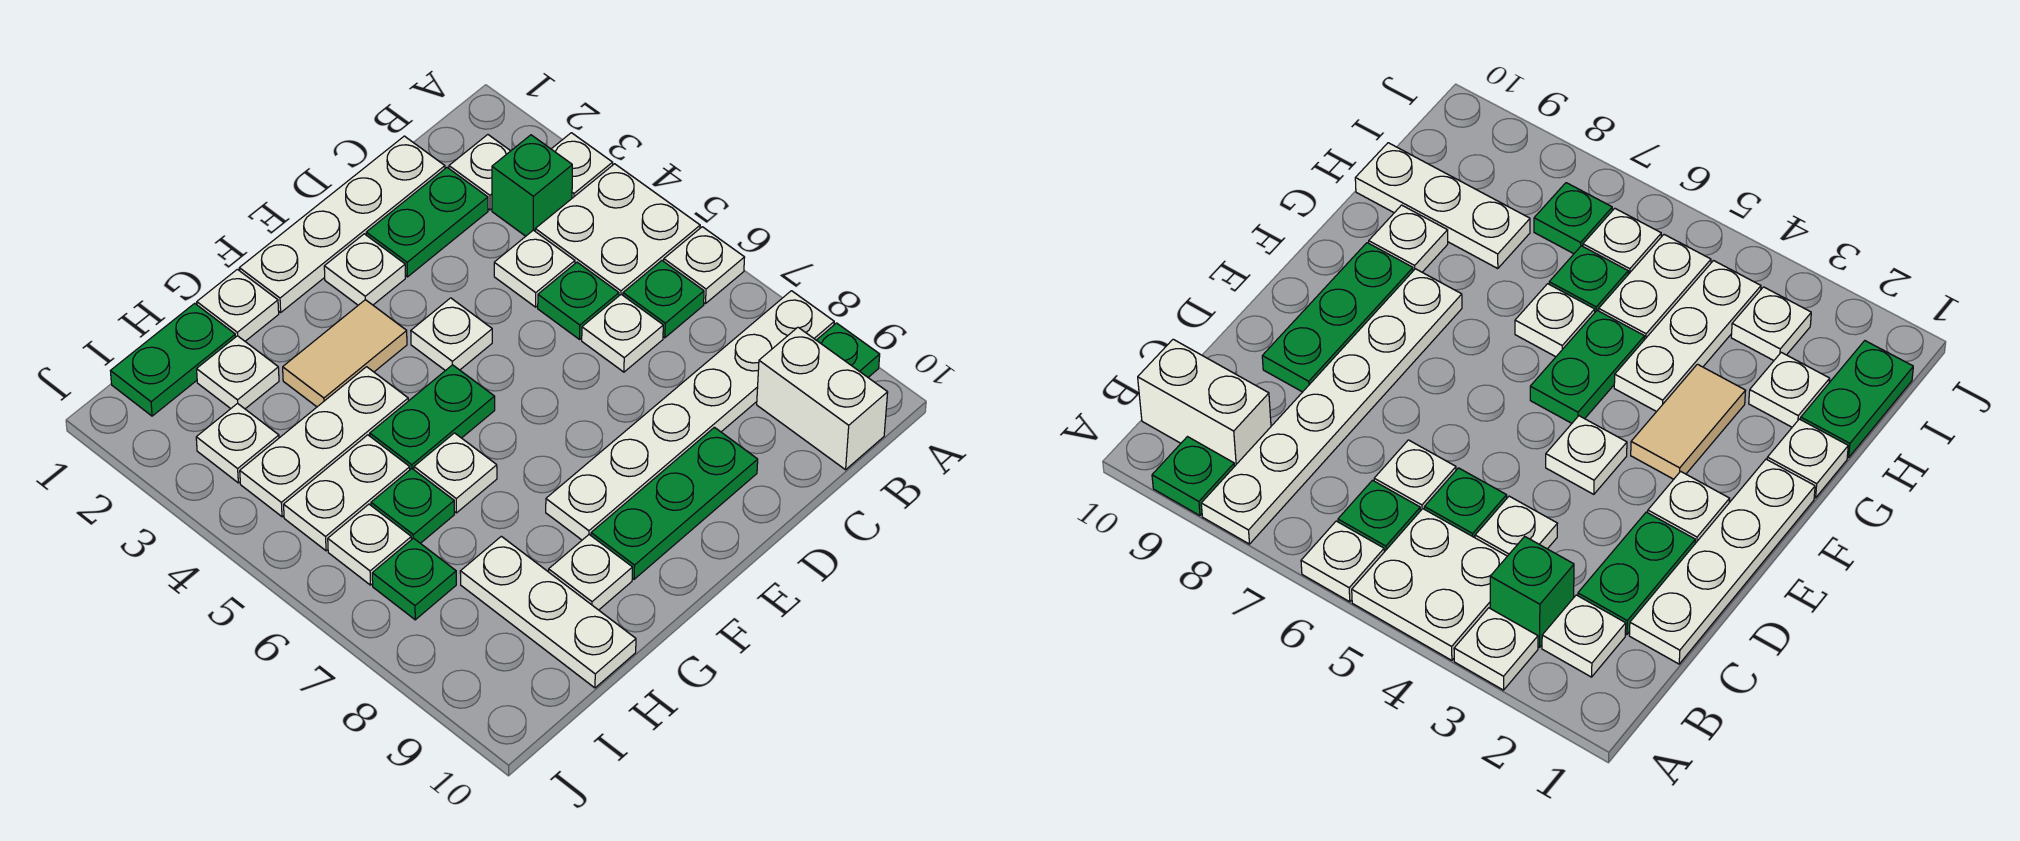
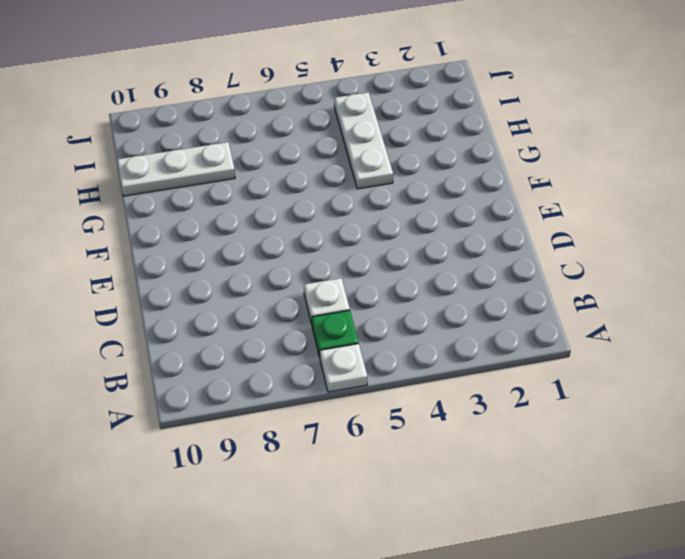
none -> white 1x1 plate [552,133,613,198]
none -> white 2x2 plate [535,164,700,296]
none -> white 1x6 plate [546,291,834,540]
none -> green 1x1 plate [817,323,880,377]

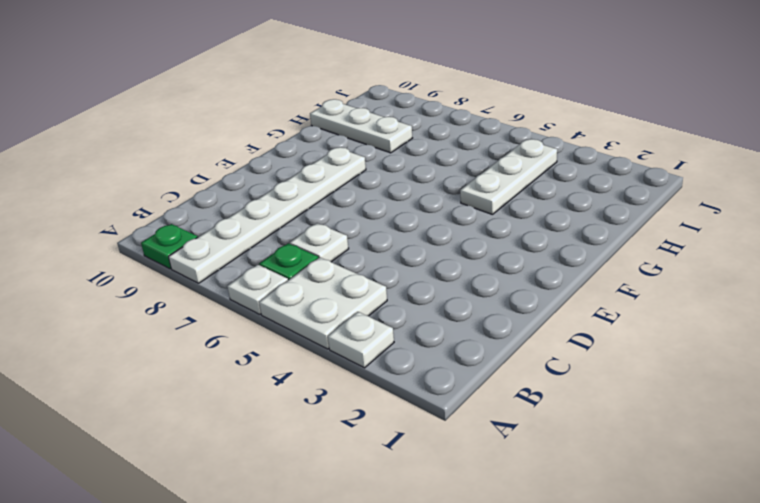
none -> white 1x1 plate [449,135,510,210]
none -> green 1x1 brick [492,135,572,236]
none -> white 1x2 brick [757,327,888,470]
none -> white 1x4 plate [239,136,445,312]

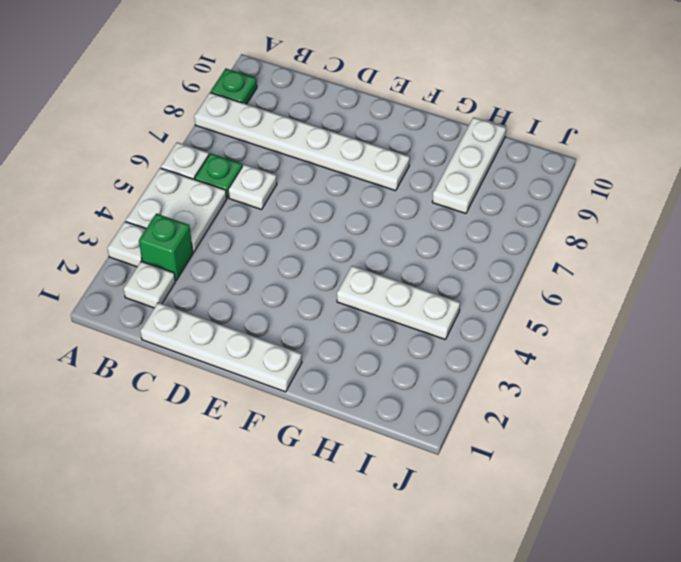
none -> white 1x2 brick [757,327,888,470]
none -> green 1x2 plate [366,168,488,277]
none -> white 1x1 plate [494,230,575,307]
none -> green 1x1 plate [538,262,619,339]

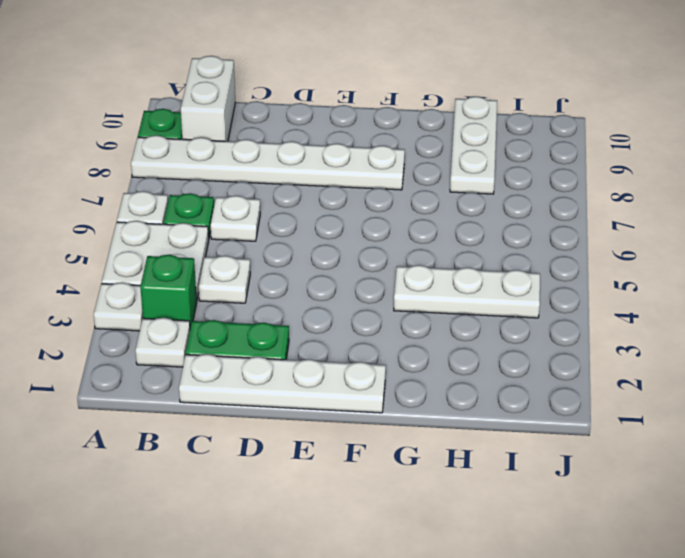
none -> green 1x1 plate [538,262,619,339]
none -> green 1x3 plate [591,427,758,579]
none -> white 1x1 plate [324,234,405,305]
none -> white 1x1 plate [411,298,492,371]

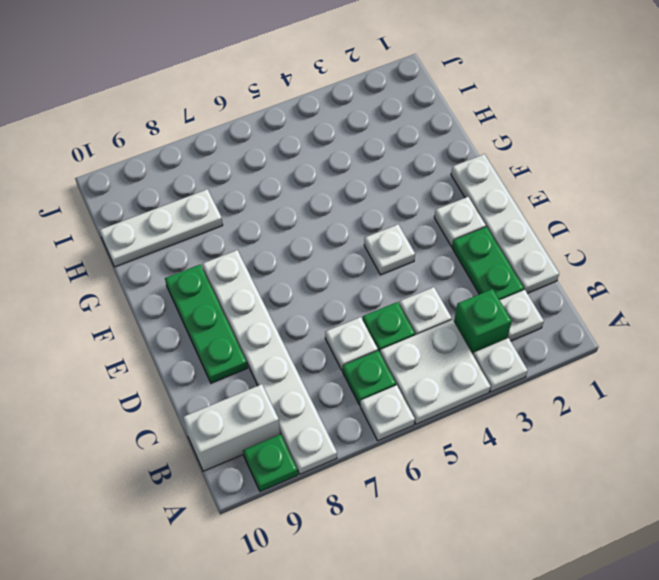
none -> tan 1x2 tile [283,300,407,407]
none -> green 1x2 plate [370,365,495,469]
none -> white 1x1 plate [197,269,279,341]
none -> white 1x3 plate [240,367,408,517]

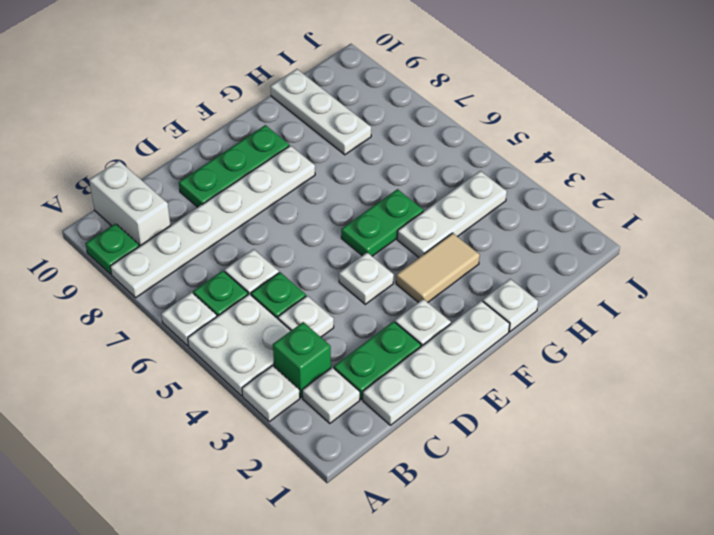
none -> white 1x1 plate [414,433,497,513]
none -> white 1x1 plate [549,535,633,610]
none -> green 1x2 plate [111,303,236,416]
none -> white 1x1 plate [197,336,279,409]

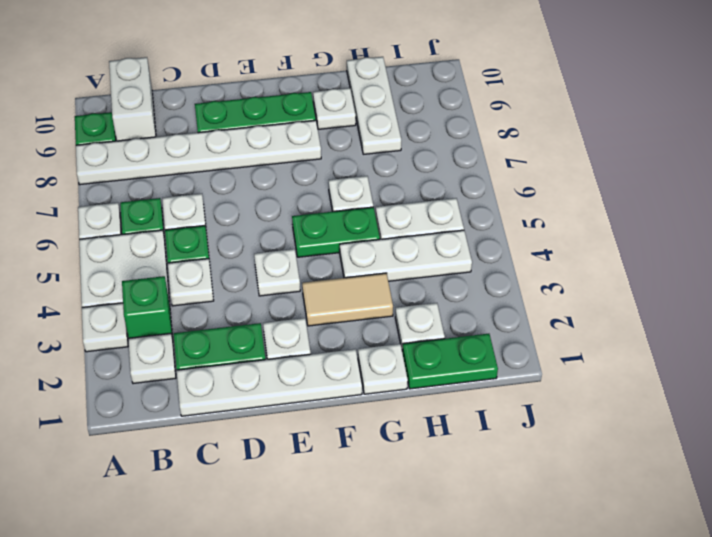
none -> green 1x1 plate [371,469,454,543]
none -> white 1x1 plate [196,403,279,483]
none -> white 1x1 plate [328,504,411,585]
none -> green 1x1 plate [372,538,456,620]

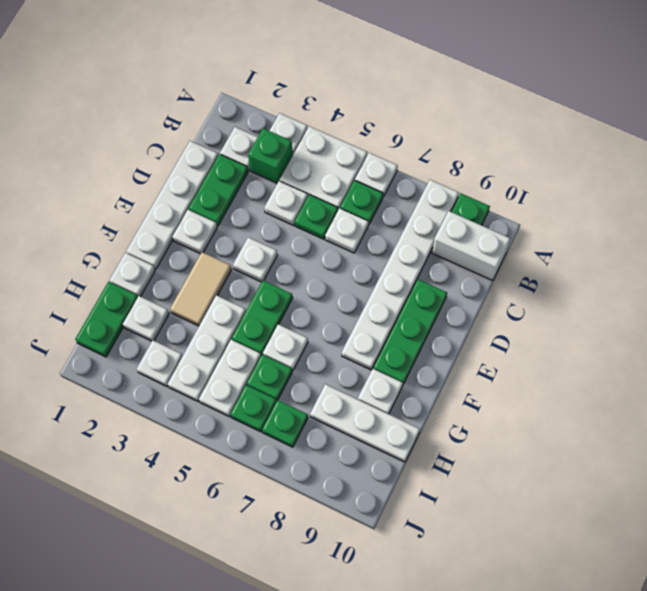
green 1x1 plate [230,385,276,432] -> white 1x1 plate [328,504,411,585]

